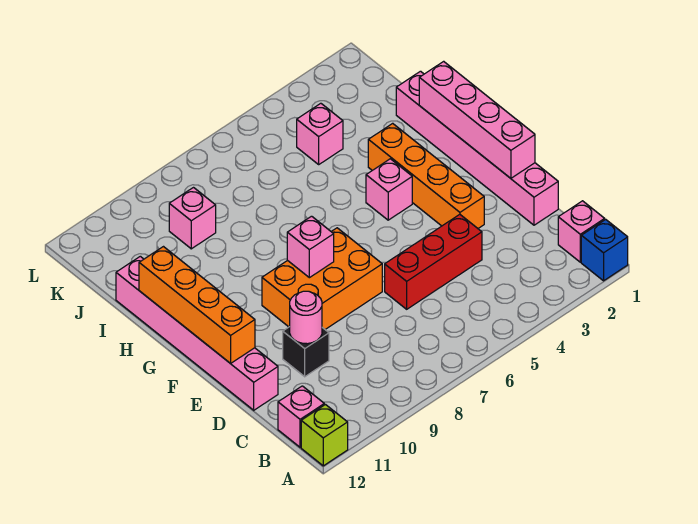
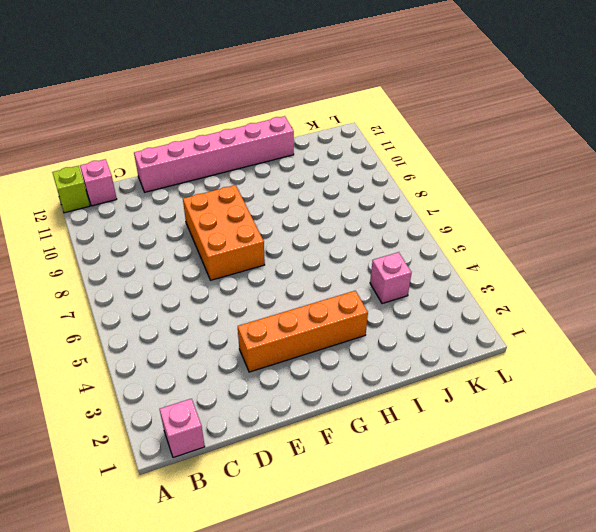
none -> blue 1x1 brick [581,219,628,281]
none -> pink 1x6 brick [396,71,558,225]
none -> red 1x3 brick [385,214,482,309]

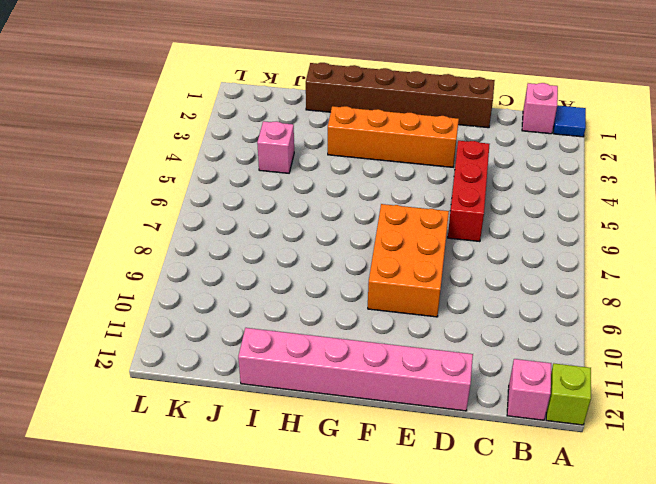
blue 1x1 tile [554,105,586,137] -> blue 1x1 brick [581,219,628,281]
brown 1x6 brick [306,63,495,128] -> pink 1x6 brick [396,71,558,225]
none -> black 1x1 brick [283,327,329,377]
none -> pink 1x1 brick [366,159,412,220]
none -> pink 1x1 brick [169,188,216,249]

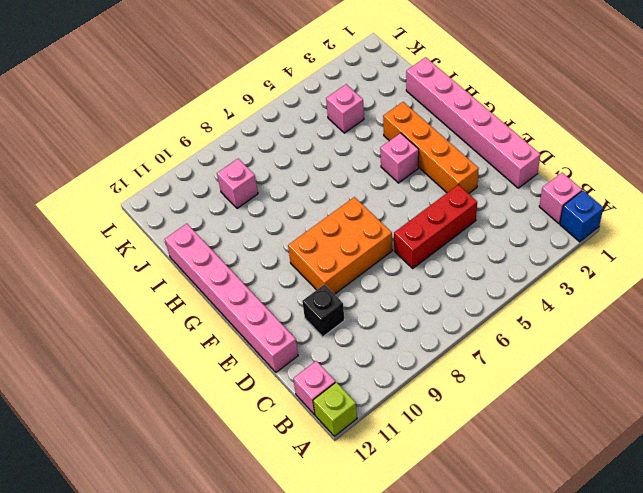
none -> pink 1x1 round brick [290,291,322,344]
none -> pink 1x4 brick [419,61,535,178]
none -> orange 1x4 brick [139,247,255,364]

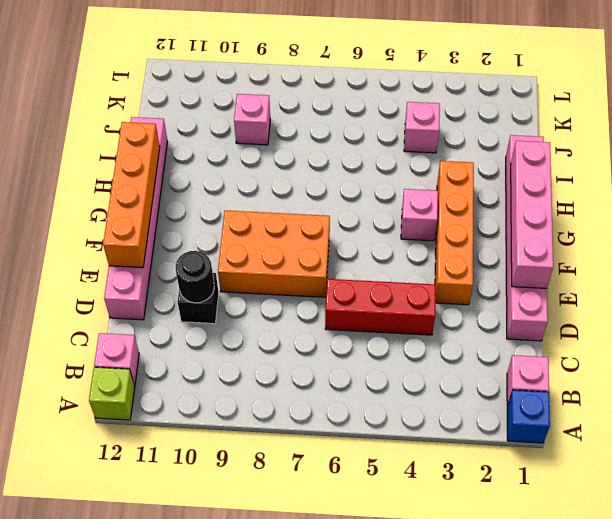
black 1x1 round brick [176,251,214,303] -> pink 1x1 round brick [290,291,322,344]
none -> pink 1x1 brick [287,216,334,278]

